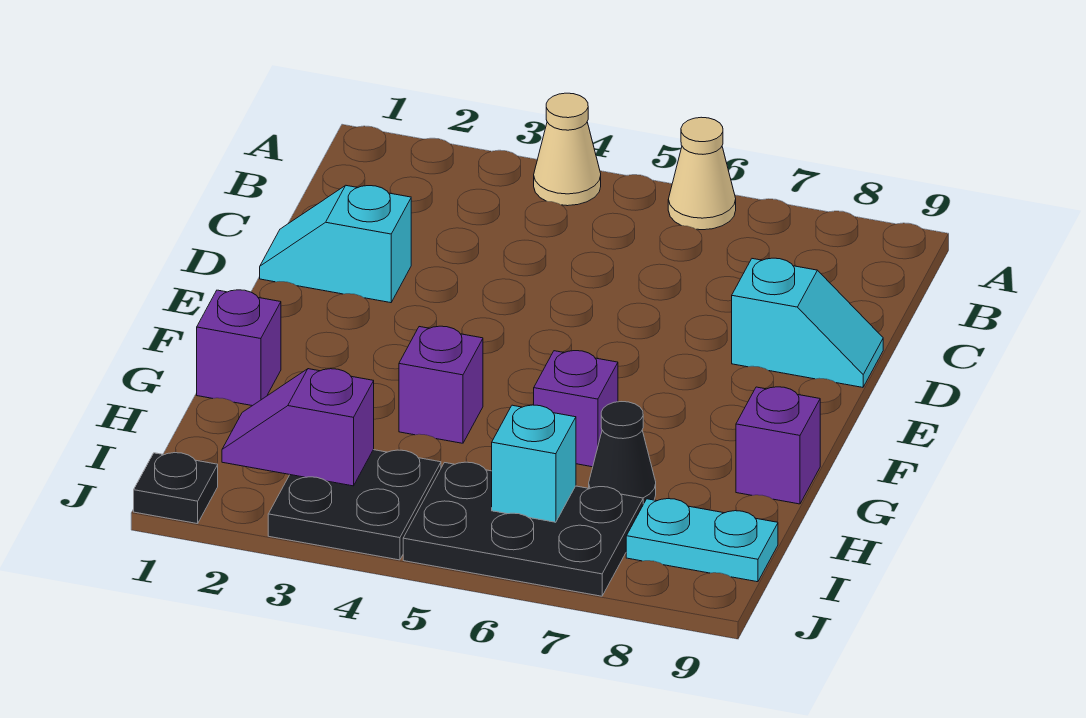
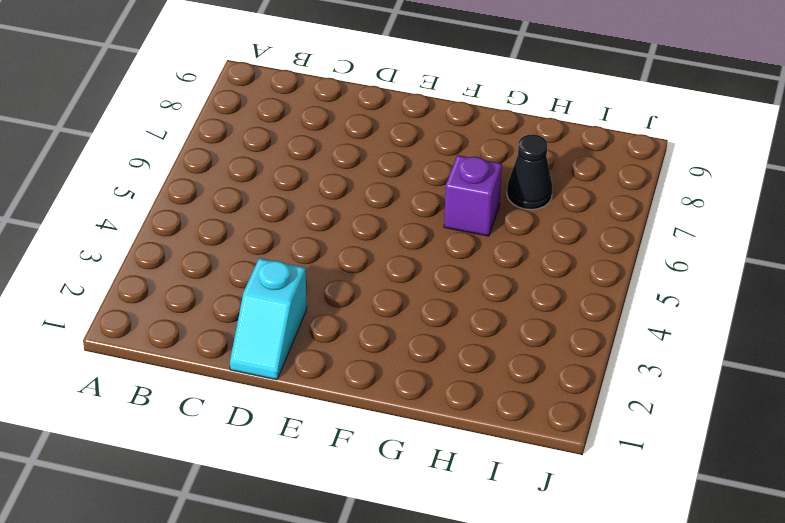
none -> tan 1x1 cone [534,93,601,206]
none -> tan 1x1 cone [668,117,736,230]
none -> cyan 1x2 slope [732,258,883,387]

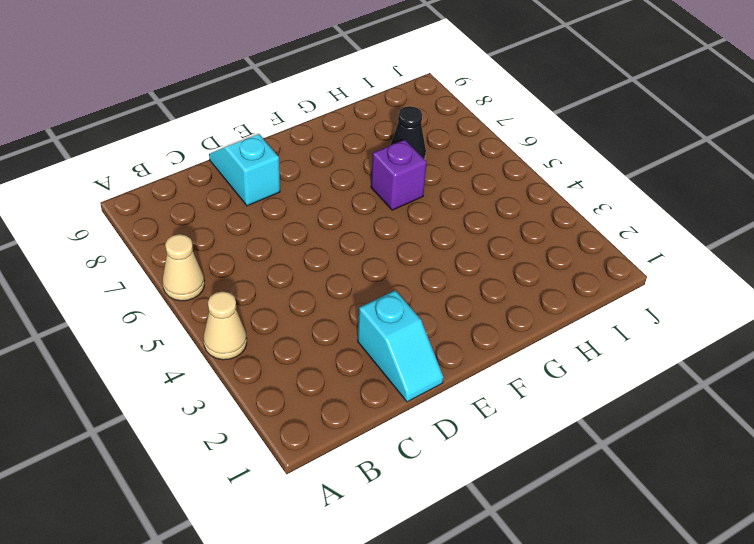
none -> purple 1x1 brick [197,290,281,406]
none -> purple 1x1 brick [399,326,483,443]
none -> purple 1x1 brick [736,387,820,504]

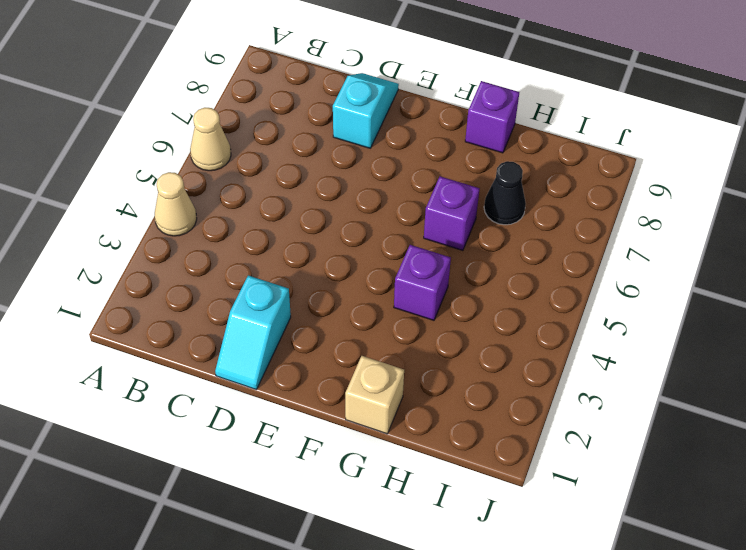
tan 1x1 brick [345,356,404,434] -> purple 1x1 brick [197,290,281,406]
none -> black 2x2 plate [268,450,441,560]
none -> black 2x3 plate [403,462,643,596]
none -> cyan 1x2 plate [626,499,778,582]

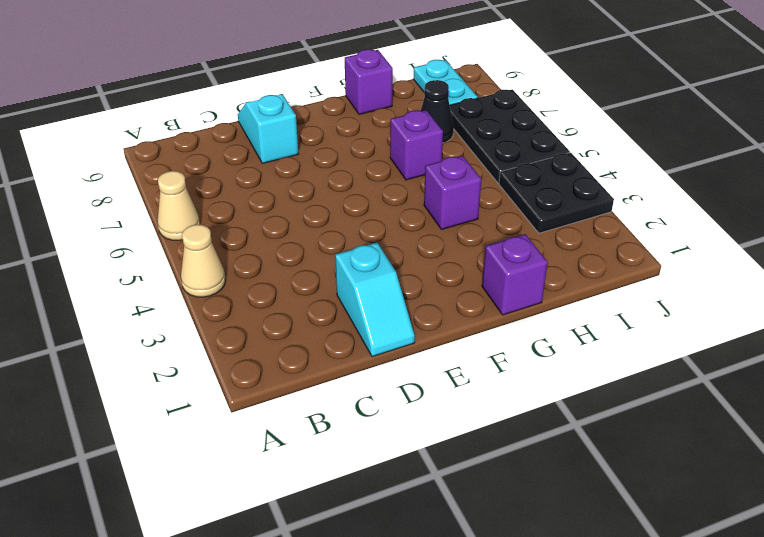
none -> black 1x1 plate [134,453,218,524]
none -> purple 1x2 slope [222,369,374,486]
none -> cyan 1x1 brick [492,405,576,522]

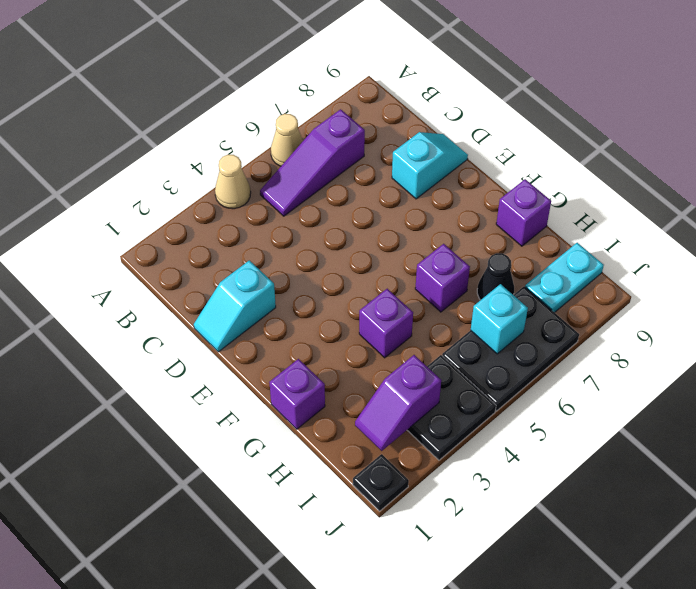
purple 1x3 slope [260,109,365,216] -> none

